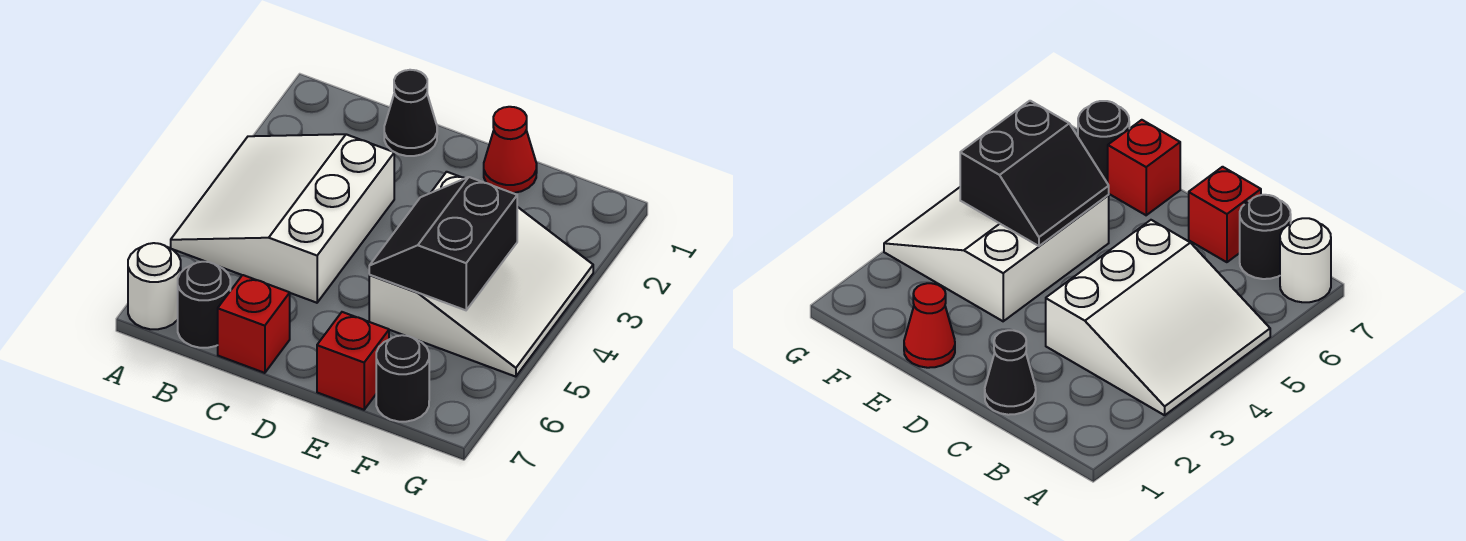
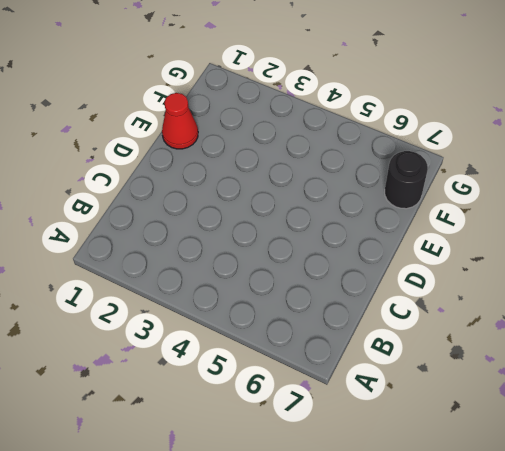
none -> white 3x3 slope [171,134,394,303]
none -> white 1x1 round brick [128,243,181,329]

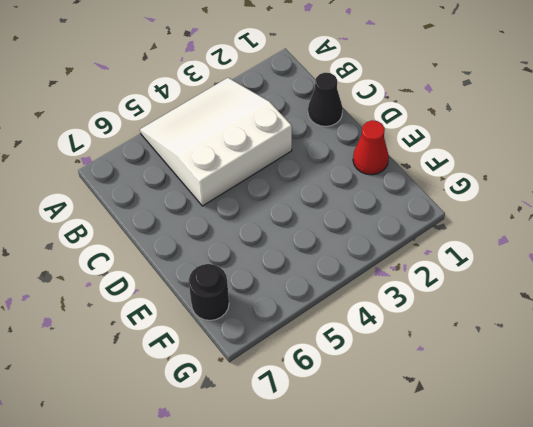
none -> white 1x1 round brick [128,243,181,329]
none -> black 1x1 round brick [178,262,230,348]

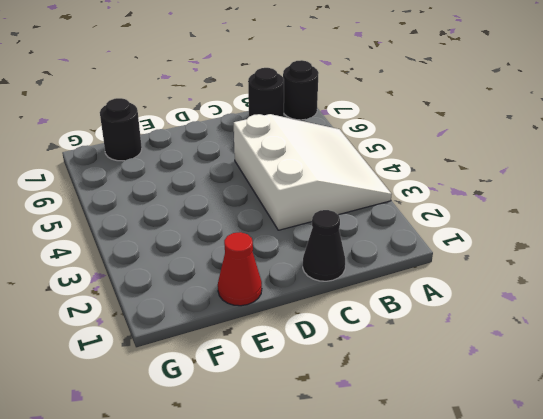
black 1x1 round brick [283,60,319,120] -> white 1x1 round brick [128,243,181,329]
none -> red 1x1 brick [218,275,290,373]
none -> white 3x3 slope [369,172,593,377]

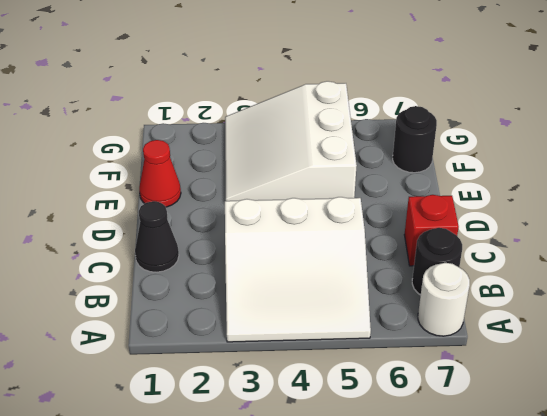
white 3x3 slope [225,81,357,201] -> white 3x3 slope turned to [369,172,593,377]
none -> red 1x1 brick [317,312,389,410]
none -> black 2x2 slope [369,177,517,310]

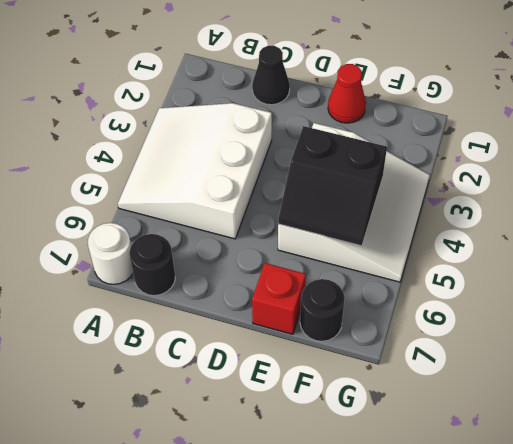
black 2x2 slope [278,126,387,245] -> black 2x2 slope turned to [369,177,517,310]
none -> red 1x1 brick [218,275,290,373]

